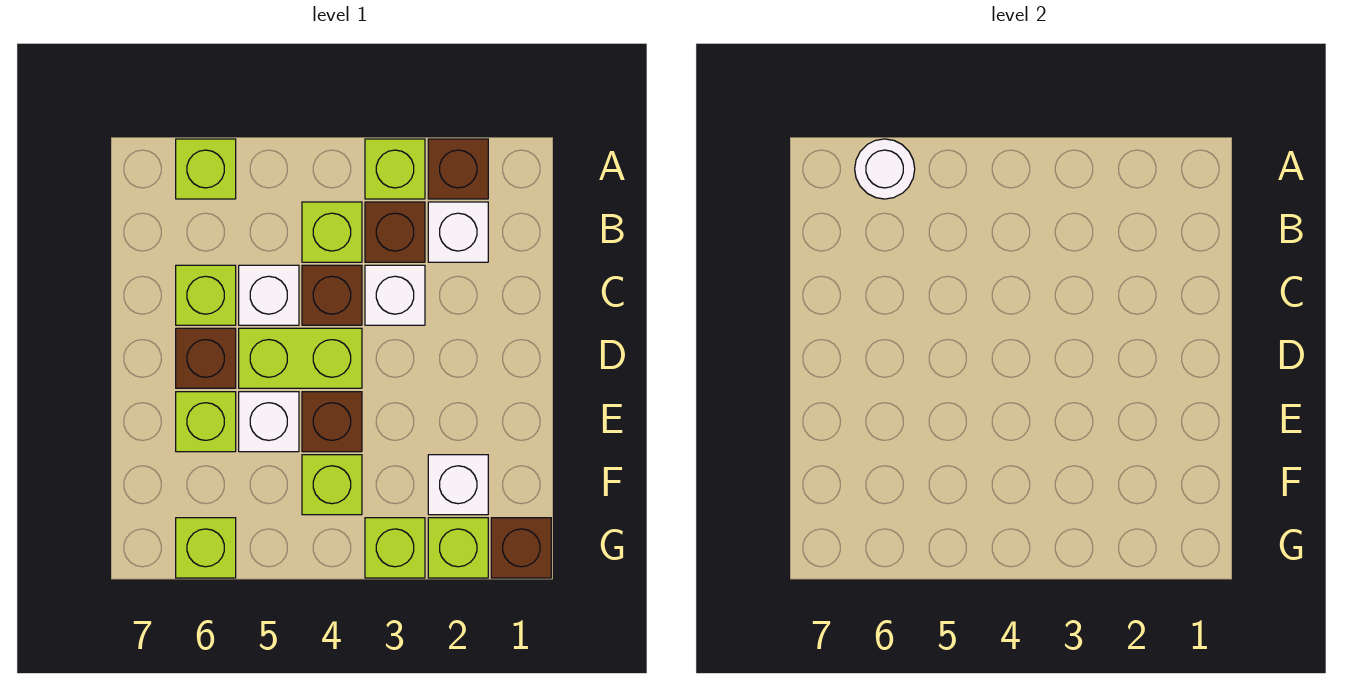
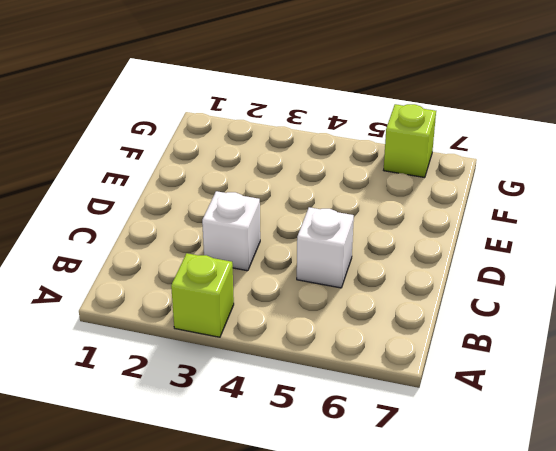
none -> brown 1x1 brick [428,139,488,199]
none -> lime 1x1 brick [176,139,236,199]
none -> white 1x1 brick [428,202,488,262]

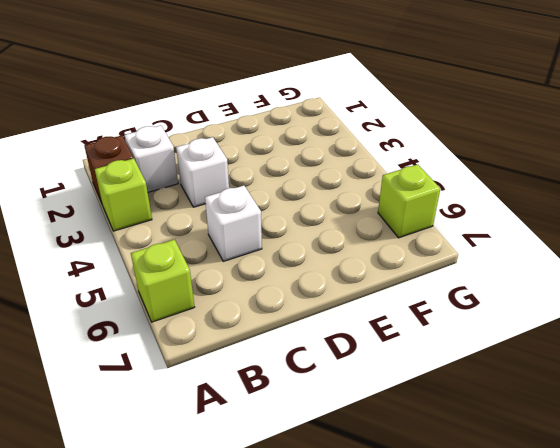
none -> brown 1x1 brick [365,202,425,262]
none -> lime 1x1 brick [302,202,362,262]
none -> brown 1x1 brick [302,265,362,325]

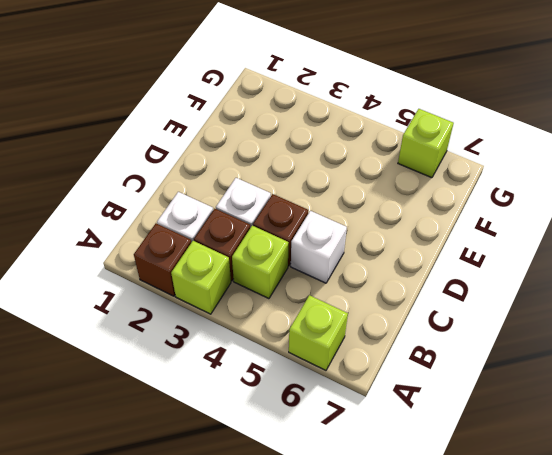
none -> lime 1x1 brick [176,265,236,325]
none -> lime 1x2 brick [239,328,362,388]
none -> brown 1x1 brick [176,328,236,388]

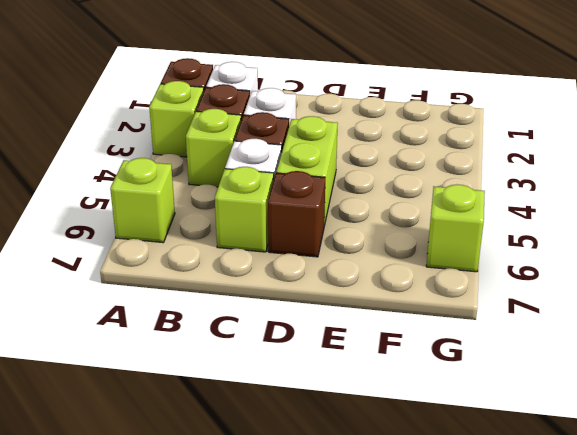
none -> brown 1x1 brick [302,392,362,452]
none -> white 1x1 brick [239,392,299,452]
none -> lime 1x1 brick [176,392,236,452]

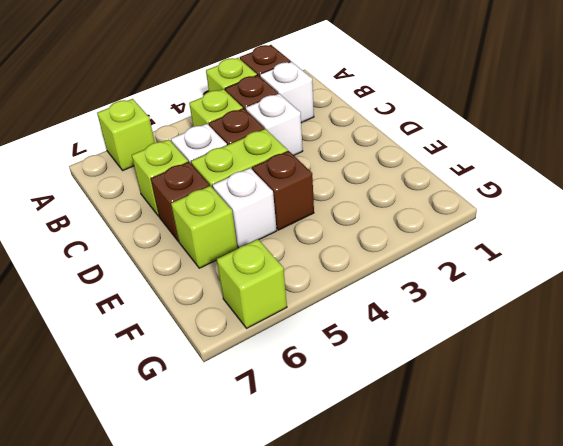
none -> white 1x1 brick [428,455,488,515]
none -> lime 1x1 brick [302,455,362,515]
none -> brown 1x1 brick [491,518,551,578]

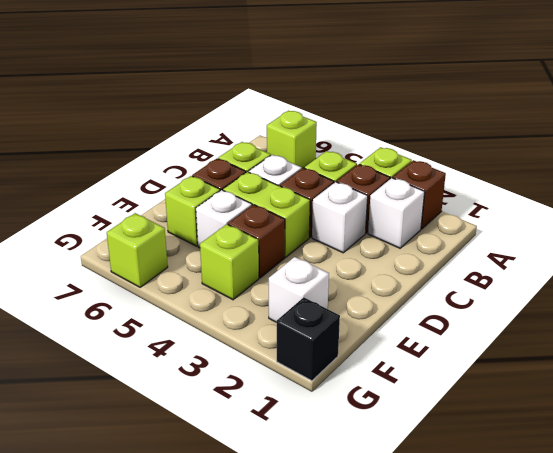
black 1x1 brick [277,297,340,381] -> brown 1x1 brick [491,518,551,578]
none -> lime 1x1 brick [428,518,488,578]
none -> lime 1x1 brick [365,518,425,578]
none -> white 1x1 round brick [855,139,915,199]

